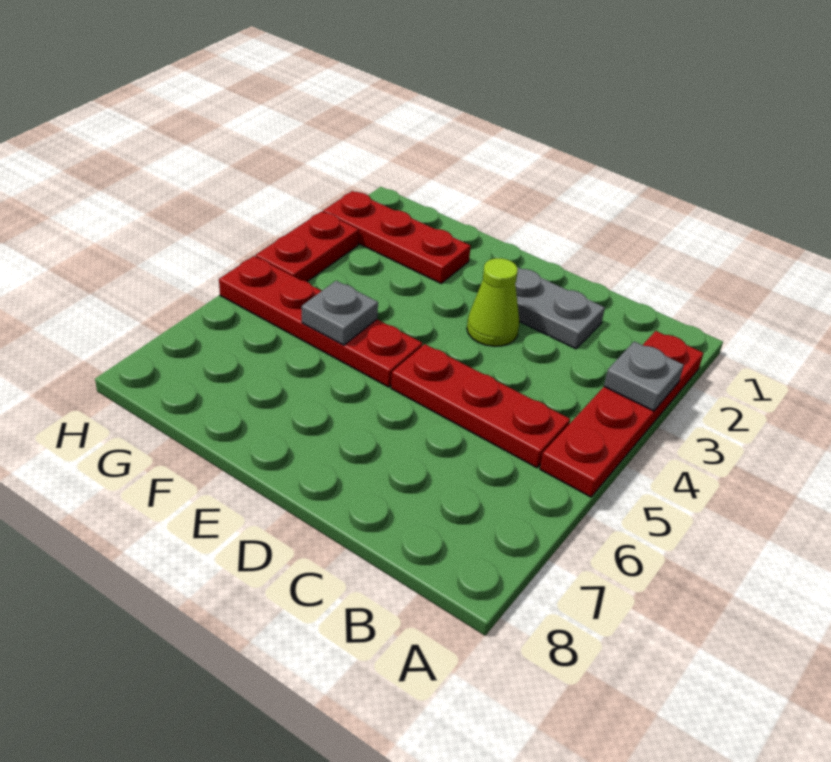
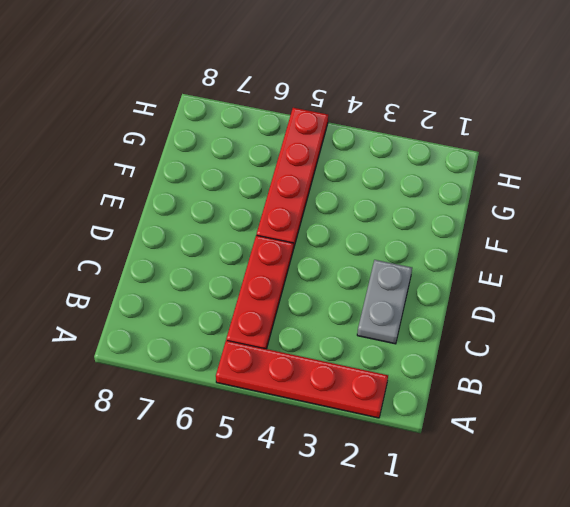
none -> lime 1x1 cone [467,258,520,346]
none -> red 1x3 plate [323,191,471,283]

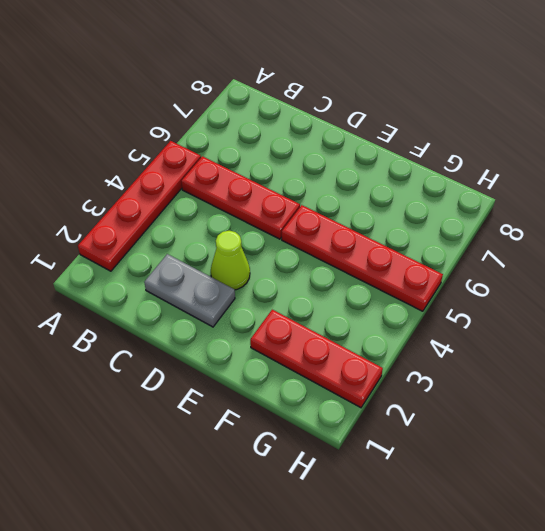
none -> red 1x2 plate [256,212,359,282]
none -> grey 1x1 plate [604,341,684,411]

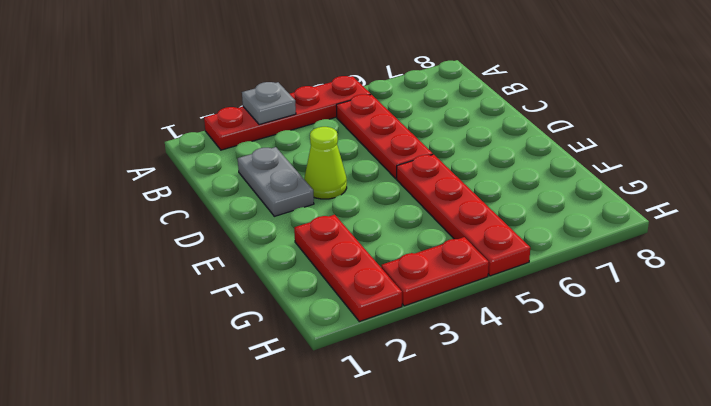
none -> grey 1x1 plate [302,281,378,345]

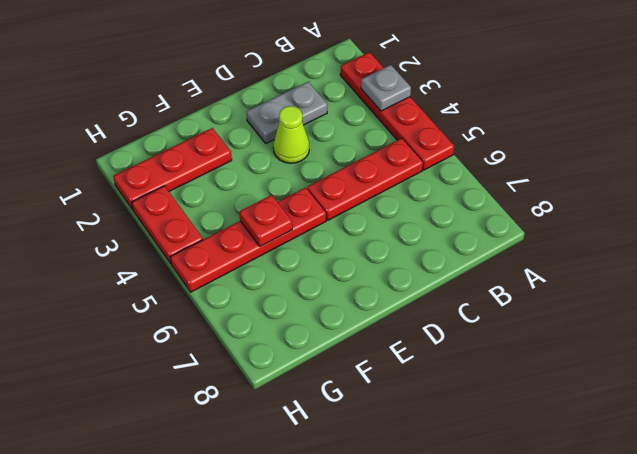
red 1x1 plate [239,195,292,247] -> grey 1x1 plate [302,281,378,345]

